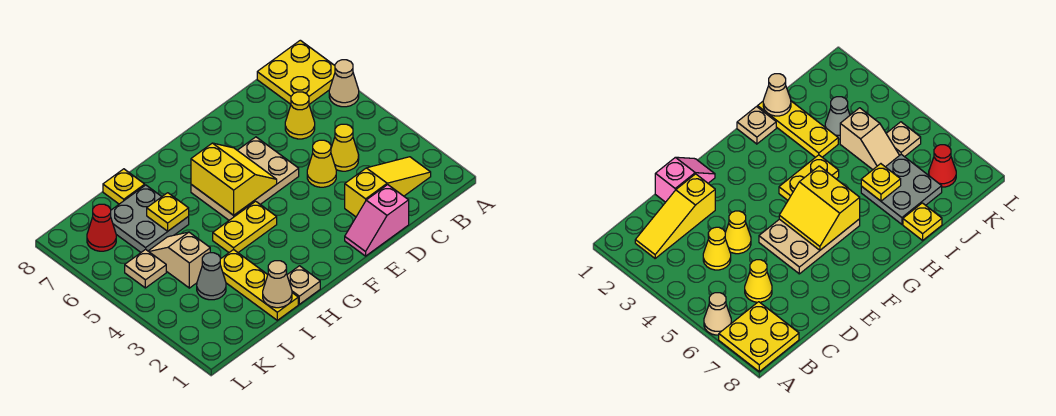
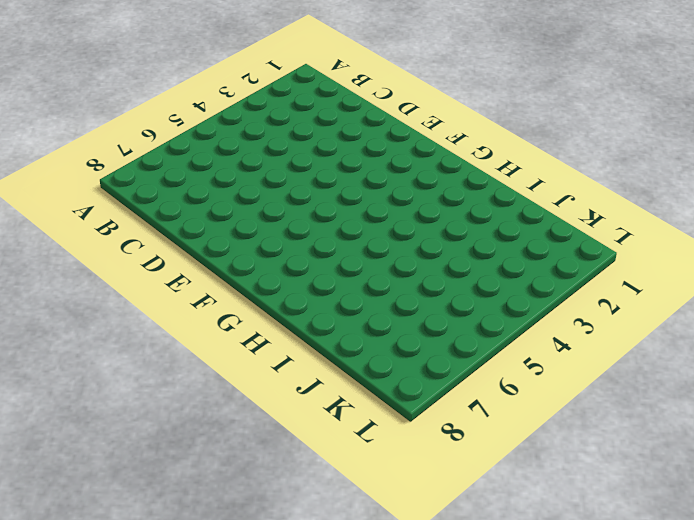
none -> tan 1x1 cone [329,60,359,107]
none -> yellow 2x2 plate [257,40,335,104]
none -> yellow 1x3 slope [345,157,431,217]

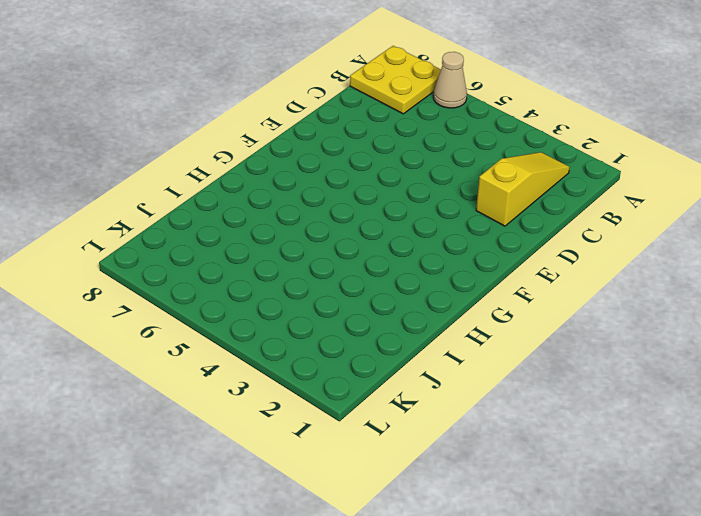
none -> yellow 1x1 cone [331,124,359,171]
none -> yellow 1x1 cone [285,92,315,139]
none -> pink 1x2 slope [345,185,409,256]

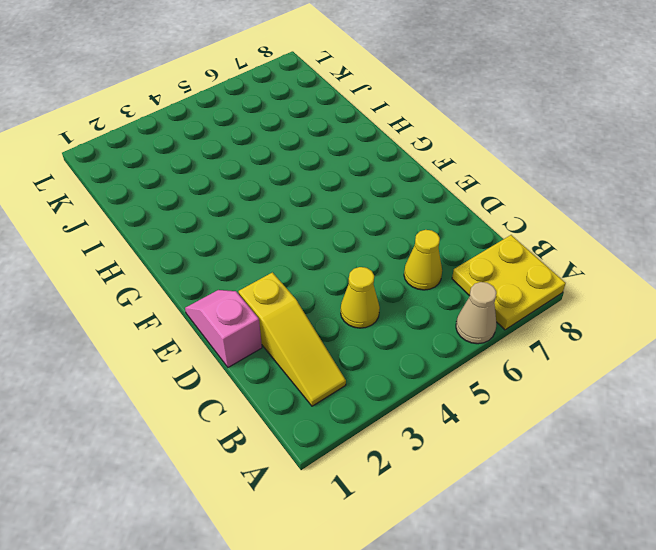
none -> yellow 1x1 cone [307,140,336,187]
none -> tan 2x3 plate [191,137,299,220]
none -> yellow 1x2 plate [213,201,277,253]

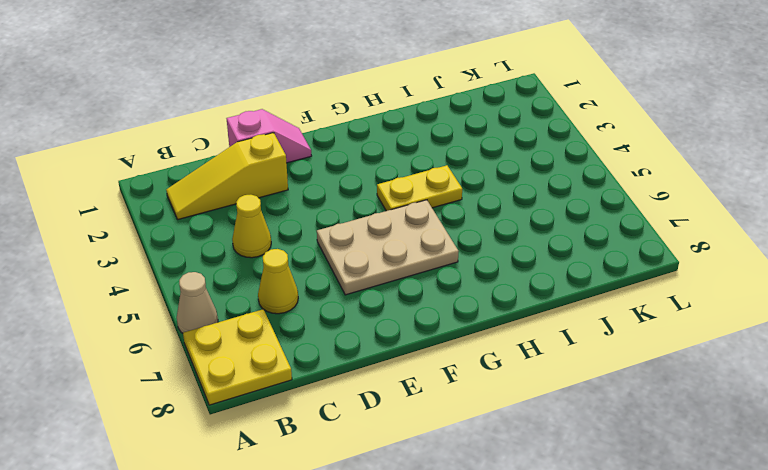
none -> yellow 1x1 cone [307,140,336,187]
none -> tan 1x1 plate [287,266,320,304]
none -> yellow 1x3 plate [220,249,298,320]

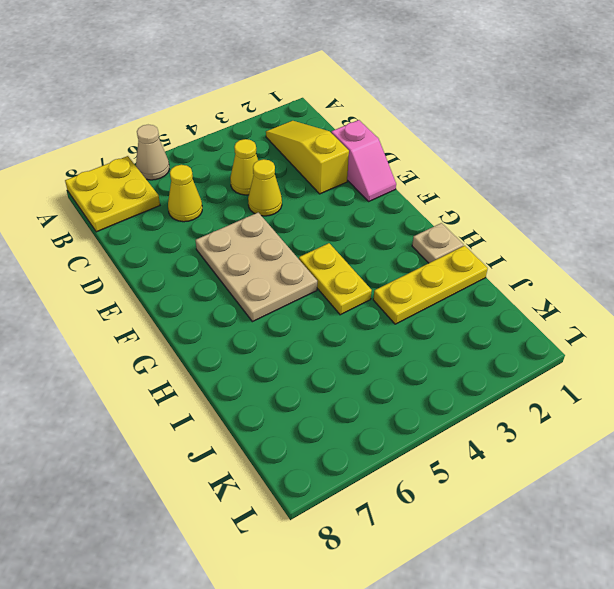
none -> grey 2x2 plate [111,185,189,252]
none -> yellow 1x1 plate [103,169,145,204]
none -> grey 1x1 cone [197,253,226,300]

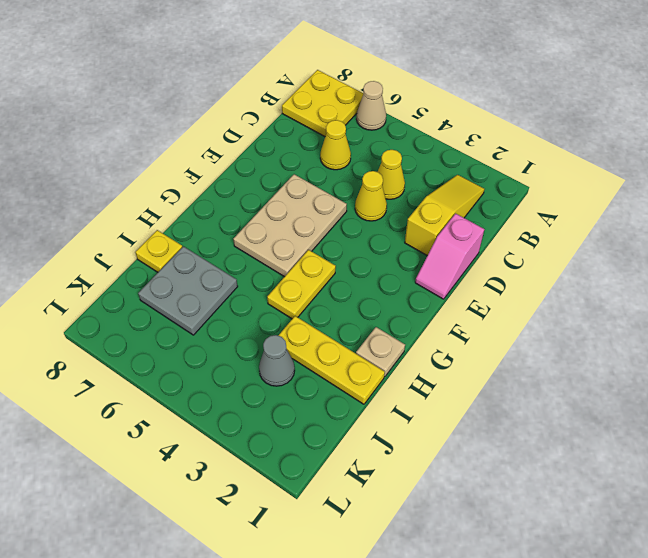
none -> tan 1x2 slope [149,232,210,288]
none -> tan 1x1 plate [125,249,166,288]
none -> red 1x1 cone [87,204,116,251]

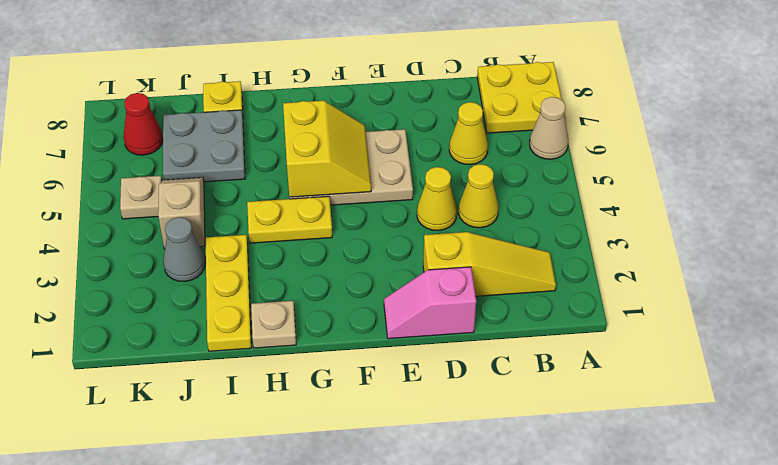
none -> tan 1x1 cone [263,261,292,308]
none -> yellow 1x1 plate [147,193,189,231]

